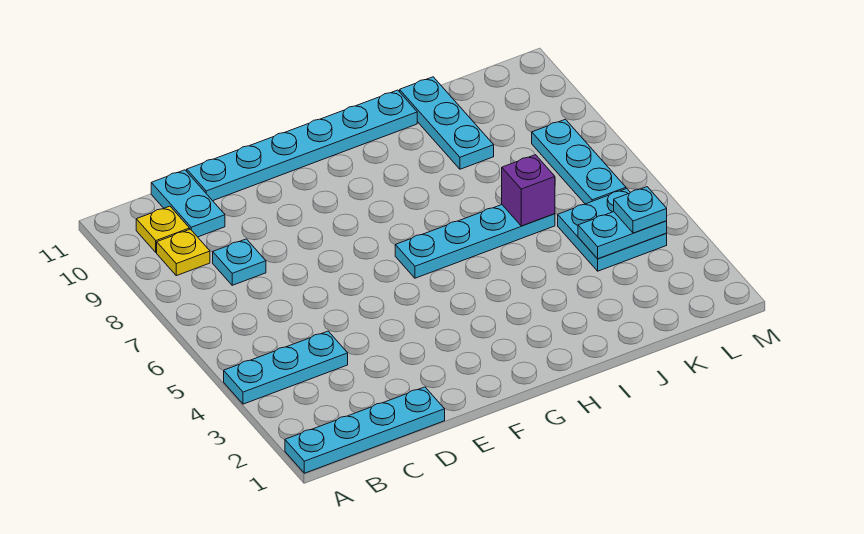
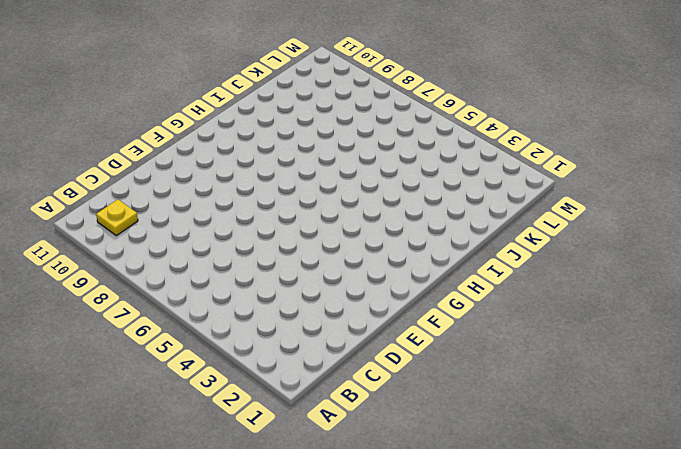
none -> cyan 1x4 plate [285,387,445,473]
none -> cyan 1x3 plate [224,331,348,404]
none -> yellow 1x1 plate [157,229,210,276]

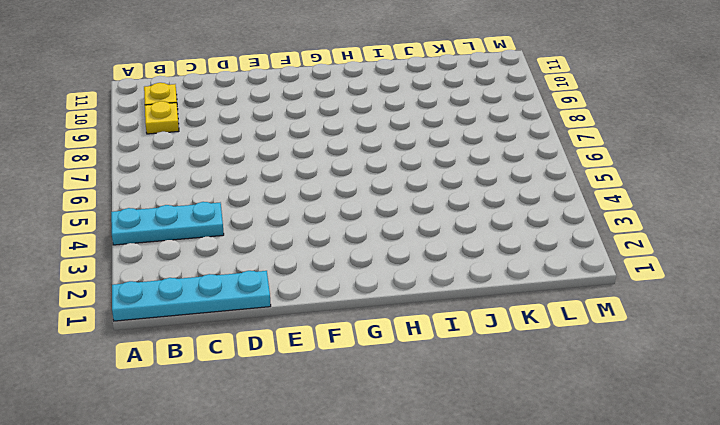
none -> cyan 1x1 plate [213,239,266,285]
none -> cyan 1x2 plate [151,170,225,237]
none -> cyan 1x6 plate [187,90,417,201]

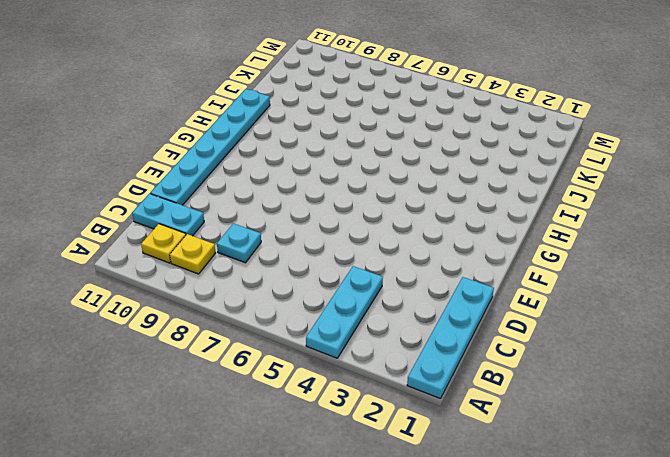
none -> cyan 1x4 plate [395,205,555,278]
none -> cyan 1x3 plate [400,77,494,169]
none -> cyan 2x2 plate [558,189,667,271]

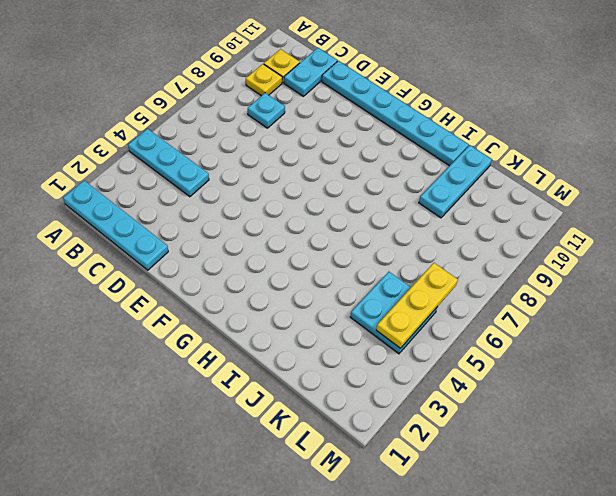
yellow 1x3 plate [376,263,458,348] -> cyan 1x2 plate [578,212,667,259]
none -> cyan 1x4 plate [395,205,555,278]
none -> cyan 1x3 plate [532,119,626,204]
none -> purple 1x1 brick [502,155,555,226]

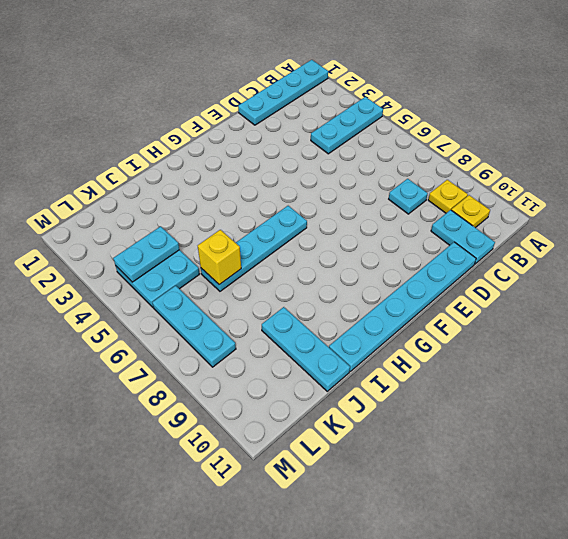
yellow 1x1 brick [198,230,241,285] -> purple 1x1 brick [502,155,555,226]
none -> cyan 1x1 plate [614,187,667,233]

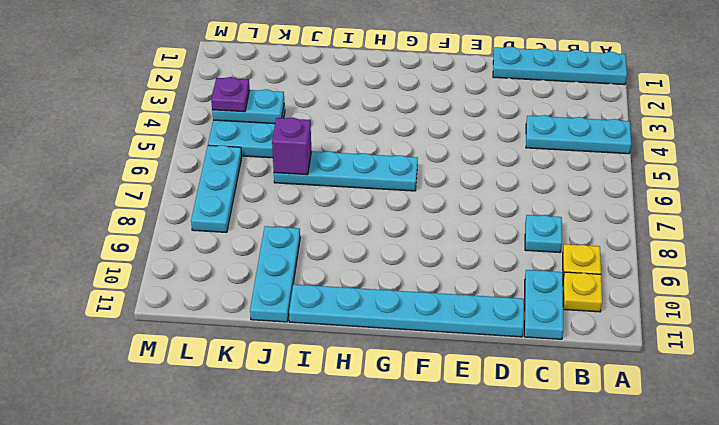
purple 1x1 plate [211,77,250,112] -> cyan 1x1 plate [614,187,667,233]

